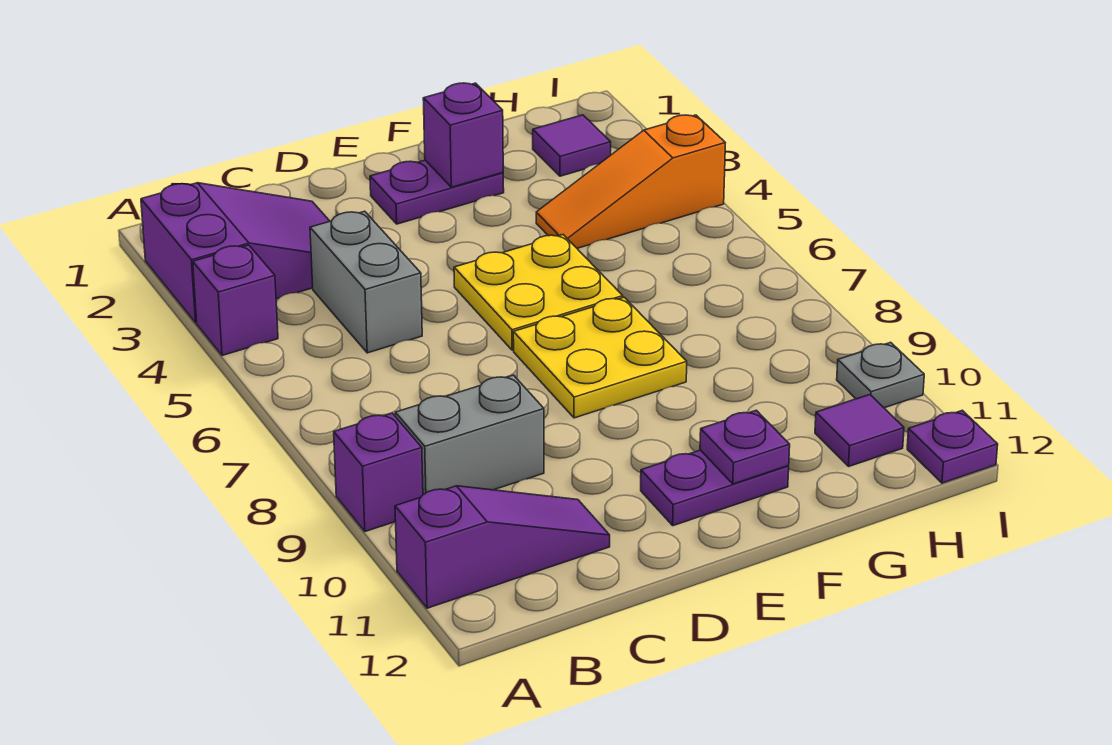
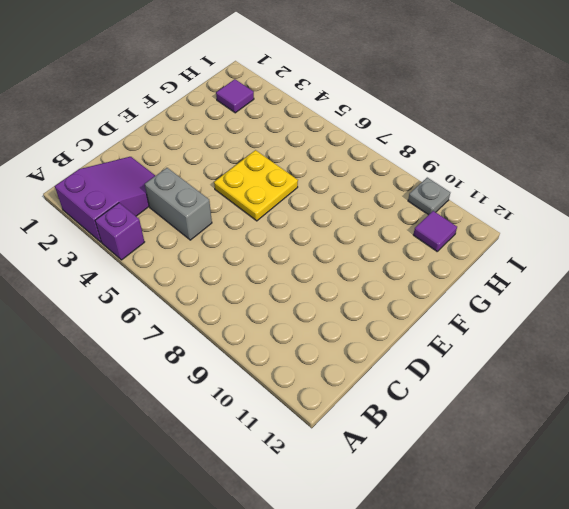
none -> purple 1x1 brick [334,413,423,531]
none -> purple 1x3 slope [395,486,610,608]
none -> grey 1x2 brick [395,375,544,495]

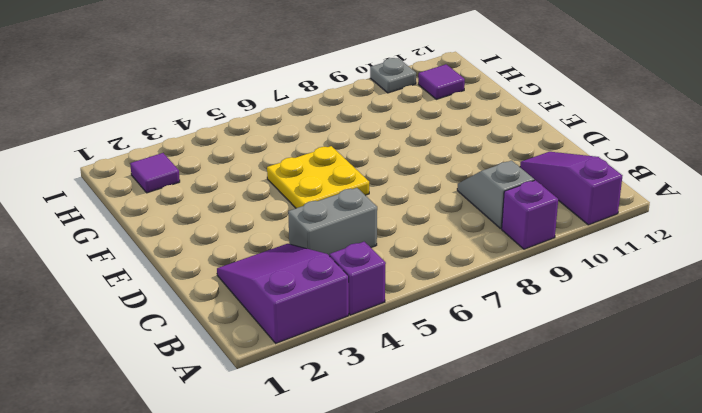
grey 1x2 slope [457,161,534,229] -> grey 1x2 brick [395,375,544,495]
none -> purple 1x2 plate [370,160,504,224]
none -> yellow 2x2 plate [513,297,687,418]
none -> purple 1x2 plate [641,450,789,526]

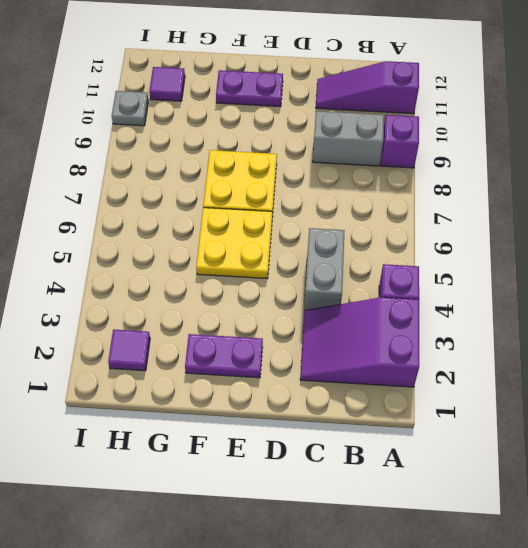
none -> orange 1x3 slope [536,115,725,248]
none -> purple 1x1 plate [907,410,998,483]
none -> purple 1x1 brick [423,83,503,187]

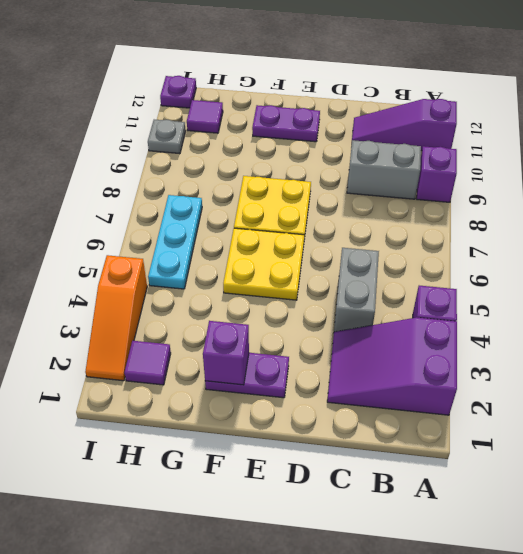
cyan 1x3 plate [148,195,202,289] -> none
orange 1x3 slope [85,255,147,381] -> orange 1x3 slope turned to [536,115,725,248]
none -> purple 1x1 plate [700,410,790,484]

